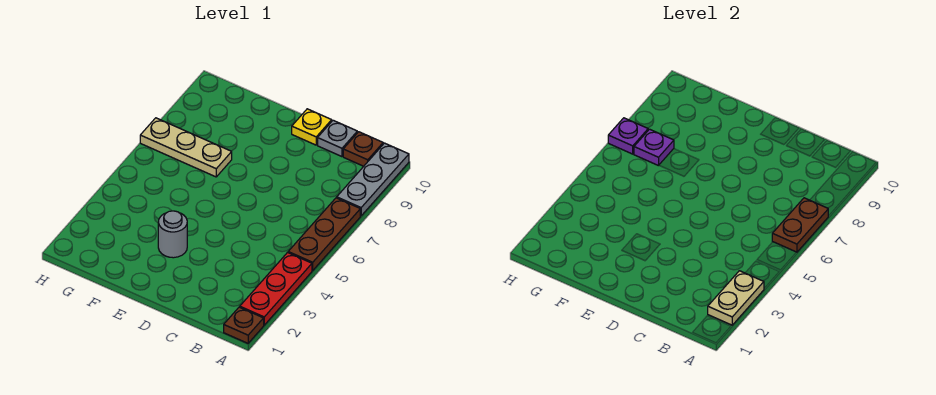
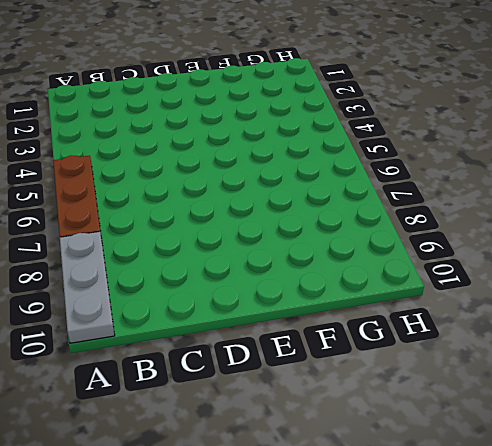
none -> brown 1x1 plate [224,307,264,343]
none -> red 1x3 plate [240,253,312,325]
none -> brown 1x1 plate [343,132,383,166]

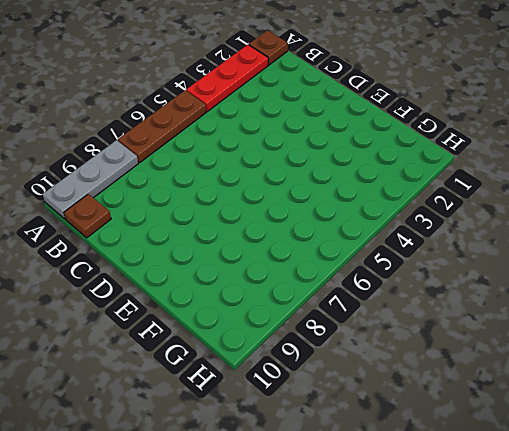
none -> grey 1x1 plate [318,120,357,157]
none -> yellow 1x1 plate [292,109,332,145]
none -> grey 1x1 round brick [158,211,187,258]

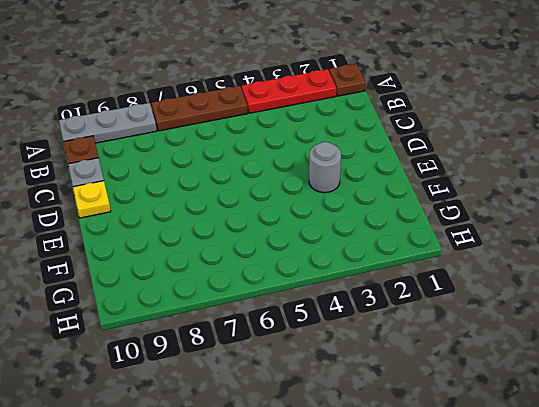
none -> tan 1x3 plate [140,118,232,177]
none -> tan 1x2 plate [708,271,764,325]
none -> brown 1x2 plate [772,198,828,252]

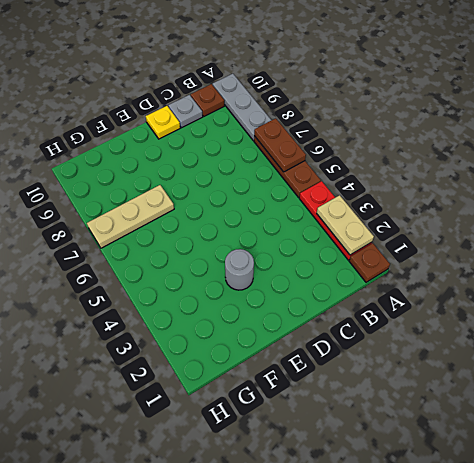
none -> purple 1x1 plate [634,129,674,166]
none -> purple 1x1 plate [608,118,648,154]

